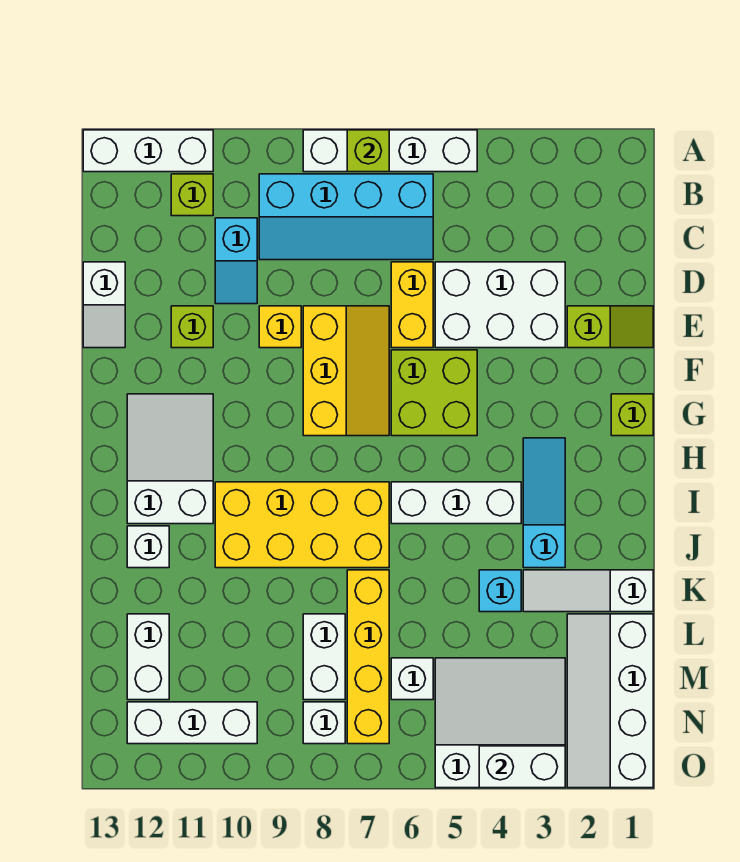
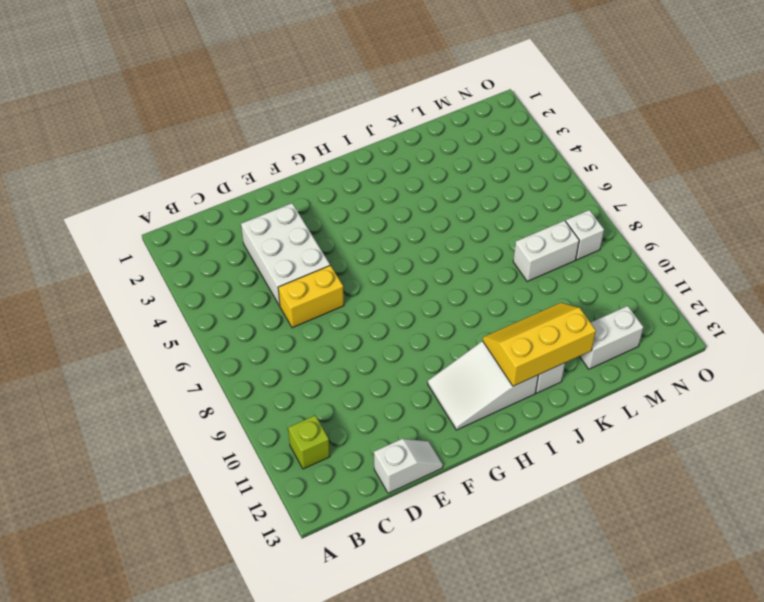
yellow 2x3 slope [483,303,596,386] -> yellow 2x3 slope moved to [303,306,389,436]
none -> white 1x4 brick [303,130,477,172]
none -> white 1x3 brick [83,130,213,172]
none -> cyan 2x4 slope [259,174,433,260]
none -> cyan 1x2 slope [215,218,257,304]

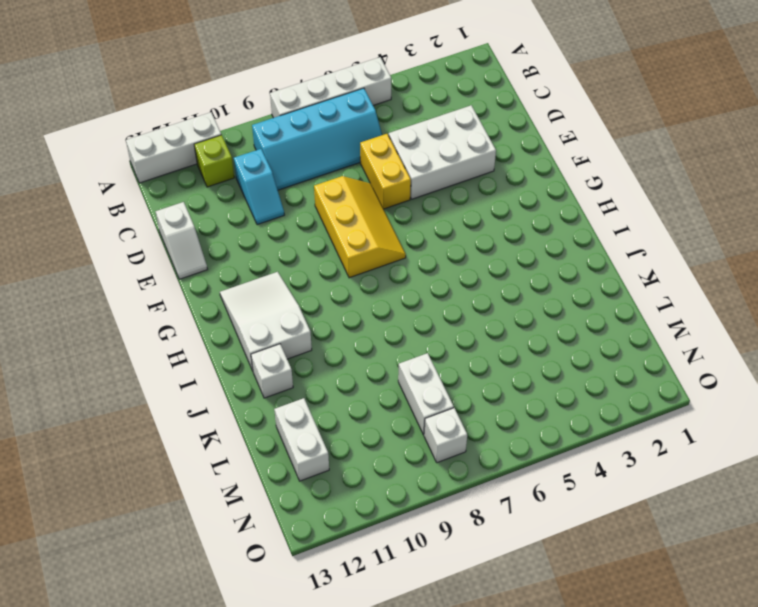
none -> lime 1x2 slope [567,306,653,348]
none -> yellow 1x1 brick [259,306,301,348]
none -> lime 1x1 brick [171,306,213,348]
none -> lime 2x2 brick [391,350,477,436]

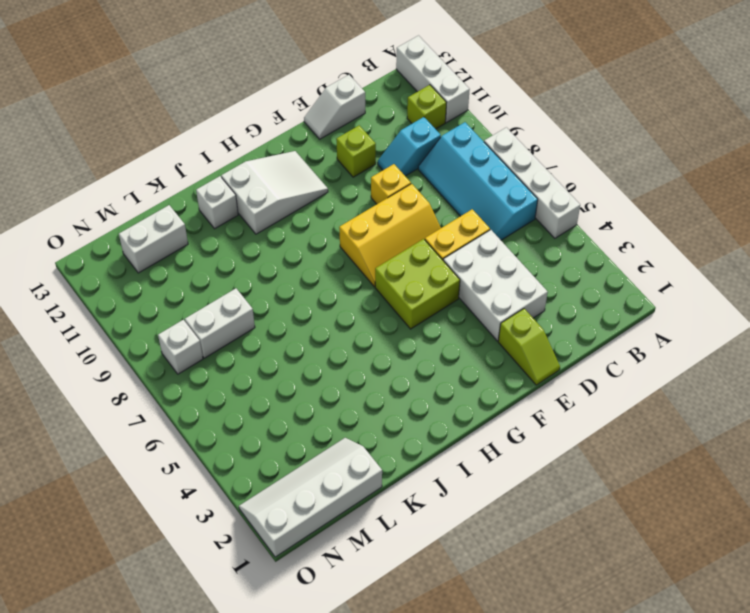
none -> lime 1x1 brick [611,394,653,436]
none -> cyan 1x3 slope [523,438,565,568]
none -> white 1x3 brick [391,482,521,524]
none -> yellow 2x4 brick [215,482,389,568]

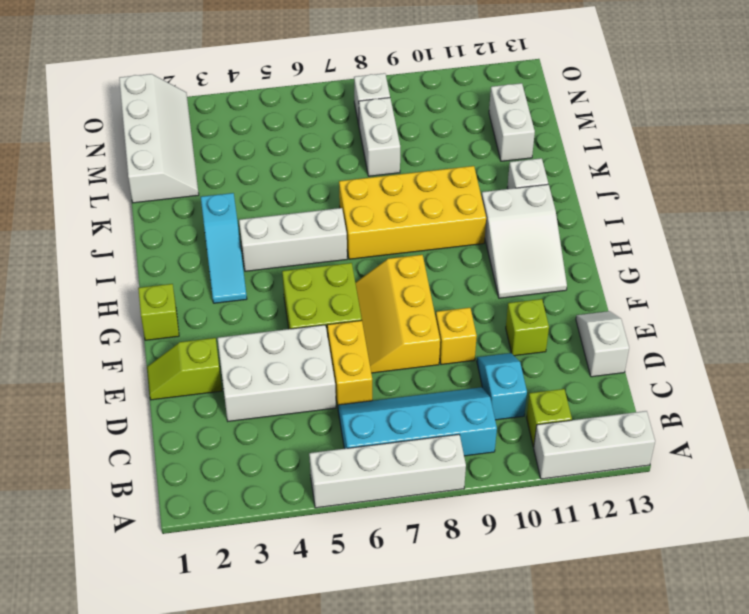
none -> white 1x3 slope [523,570,653,612]
none -> cyan 1x1 brick [479,570,521,612]
none -> yellow 1x4 brick [347,570,389,744]
none -> white 3x3 slope [435,658,565,788]

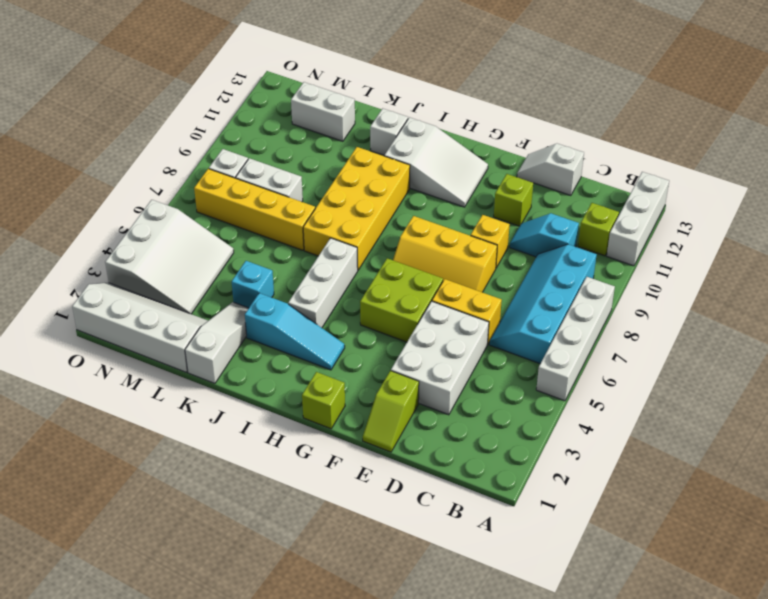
none -> white 1x1 brick [391,658,433,700]
none -> white 1x3 brick [127,702,257,744]
none -> lime 1x1 brick [347,130,389,172]
none -> white 1x2 brick [479,746,565,788]

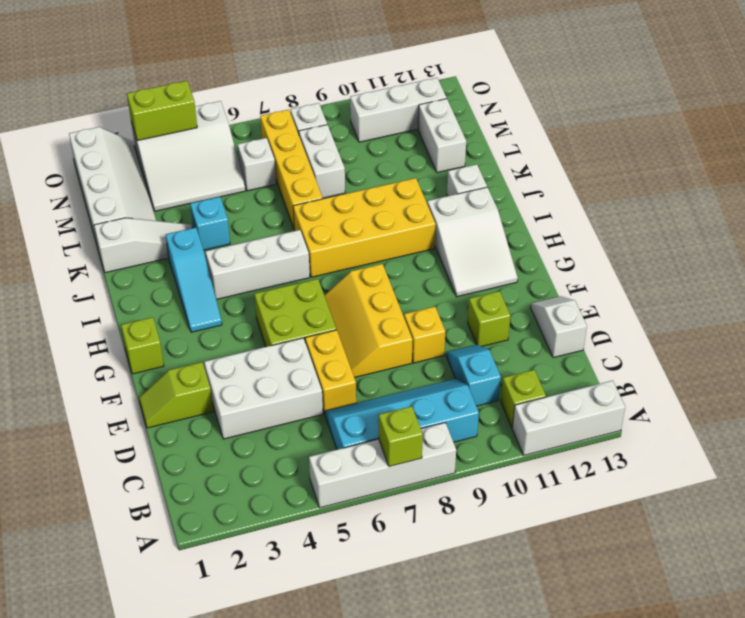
lime 1x2 brick [127,81,197,141] -> white 1x2 brick [479,746,565,788]

